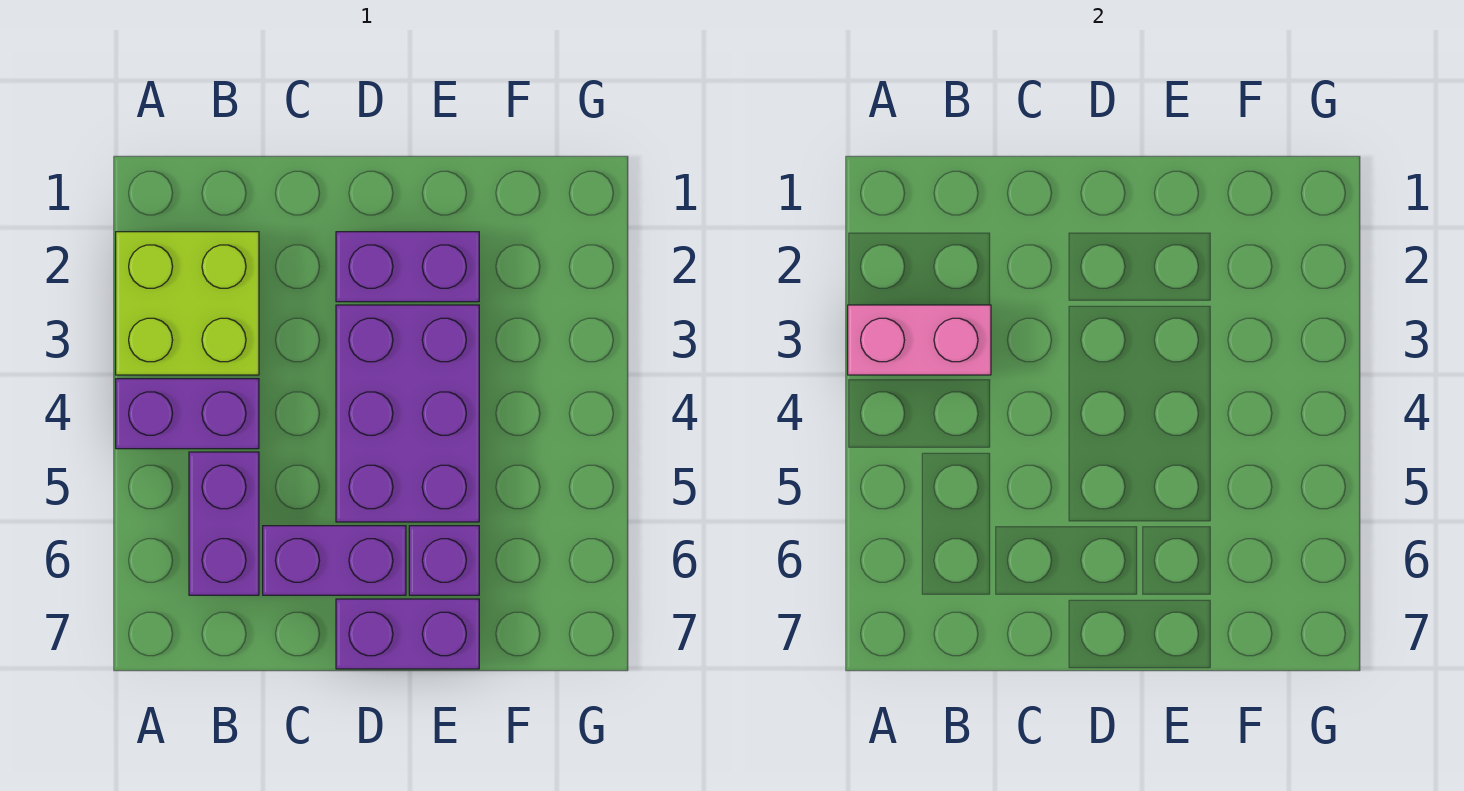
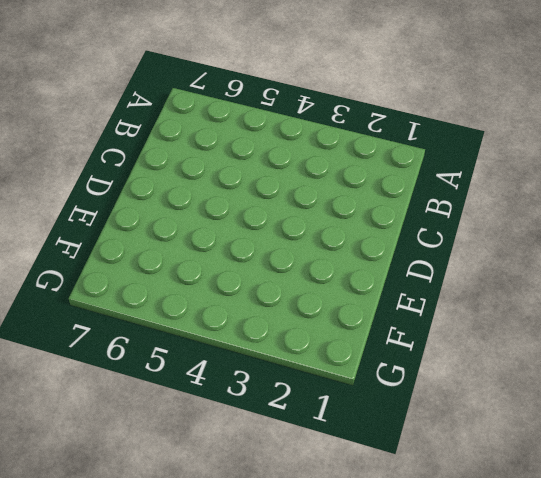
none -> lime 2x2 brick [116,232,259,375]
none -> purple 1x2 brick [116,379,259,449]

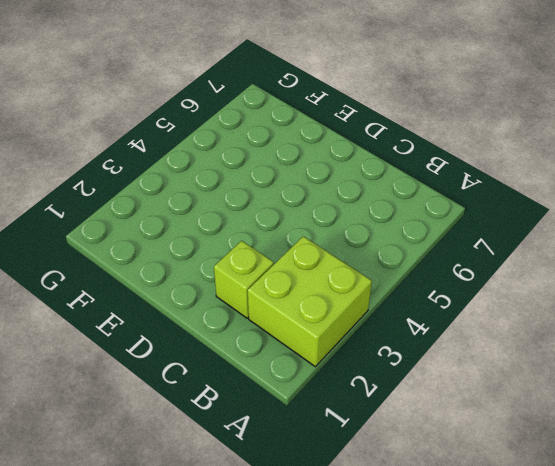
lime 1x1 brick [214,241,274,318] -> none
none -> purple 1x2 brick [116,379,259,449]
none -> purple 1x2 brick [189,452,259,595]

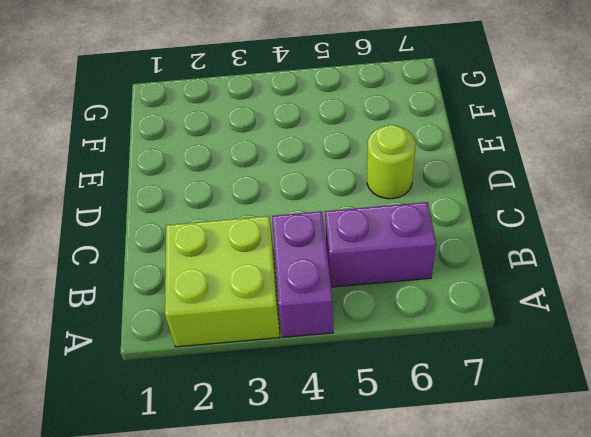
lime 1x1 round brick [367,125,416,199] -> purple 1x2 brick [263,526,406,595]
none -> purple 1x2 brick [336,232,479,302]
none -> purple 2x3 brick [336,305,479,522]

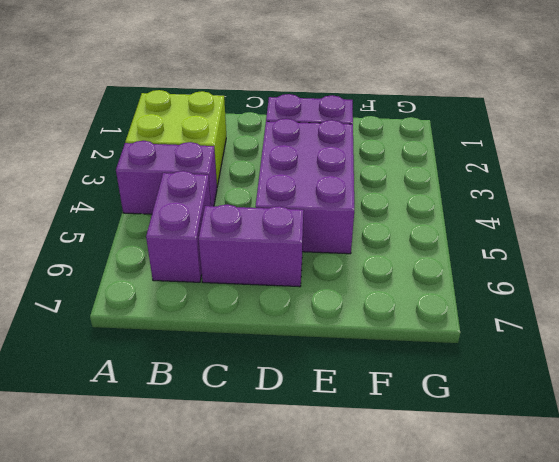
none -> purple 1x2 brick [336,599,479,669]
none -> purple 1x1 brick [409,526,479,595]

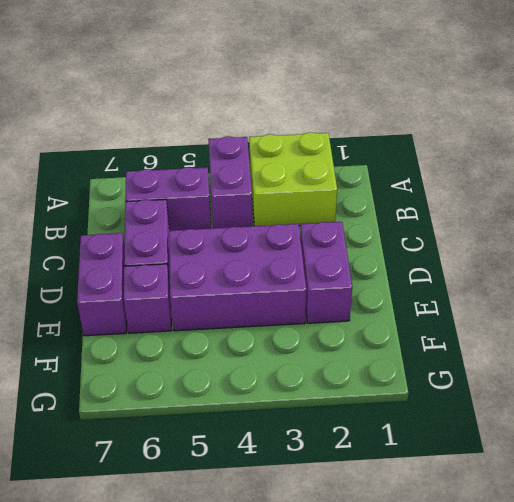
none -> pink 1x2 brick [848,305,991,375]

